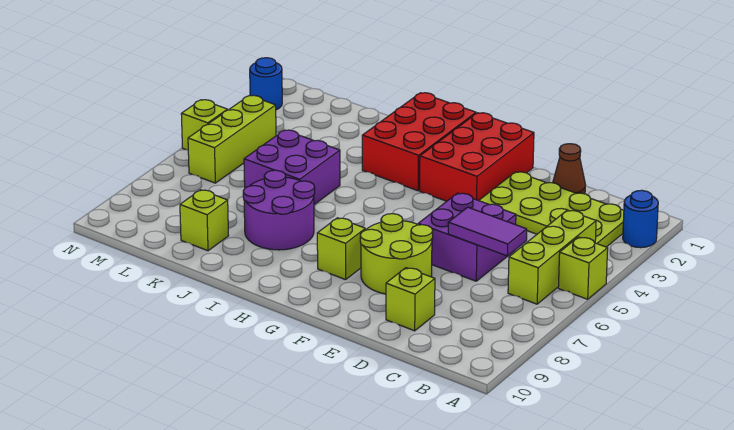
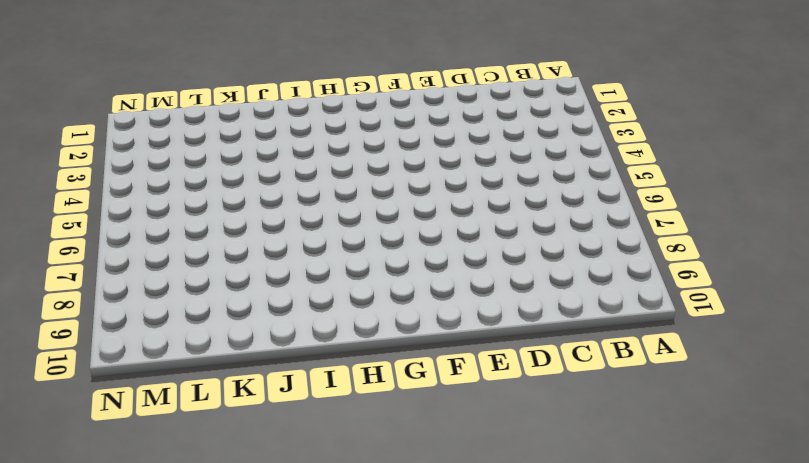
none -> blue 1x1 round brick [623,190,658,248]
none -> lime 1x1 brick [558,237,608,299]
none -> lime 2x4 plate [479,172,624,247]

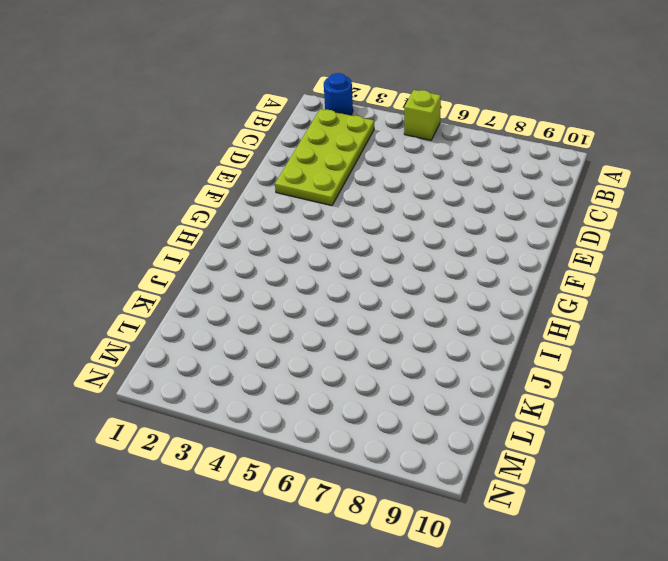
none -> lime 1x3 brick [508,210,596,304]
none -> brown 1x1 cone [553,144,585,194]
none -> purple 2x2 brick [418,193,516,281]

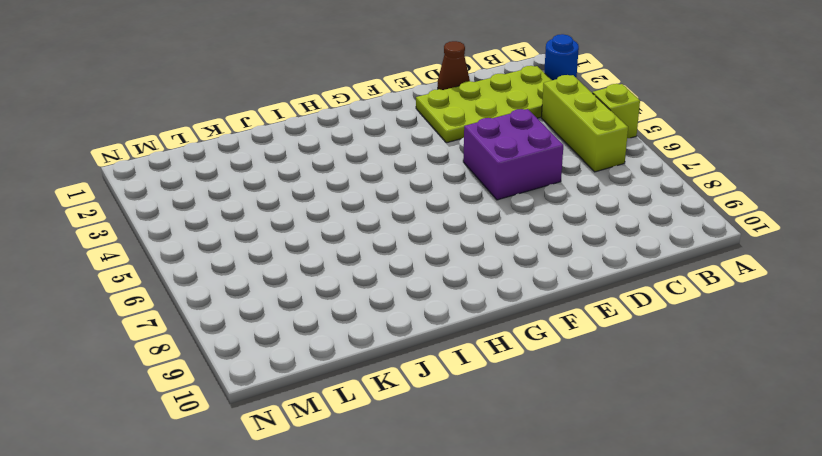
none -> lime 1x1 brick [386,268,435,331]
none -> lime 2x2 round brick [360,214,433,294]
none -> red 2x3 brick [420,113,534,201]

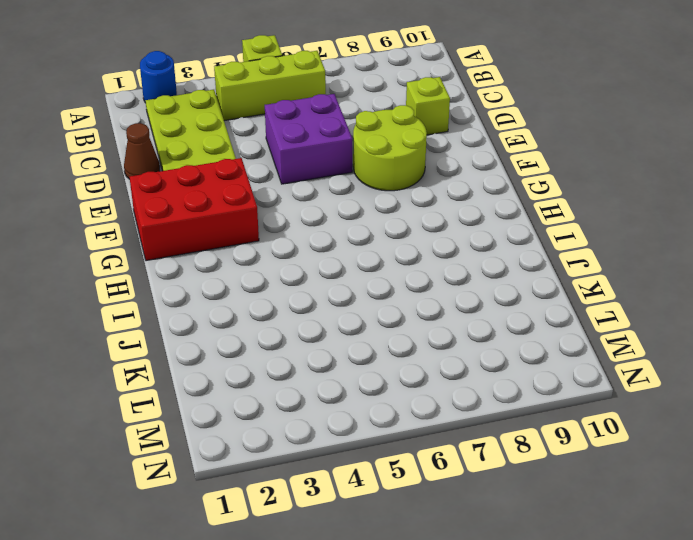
none -> lime 1x1 brick [317,218,365,280]
none -> red 2x3 brick [362,93,476,191]
none -> purple 2x2 round brick [243,170,315,250]

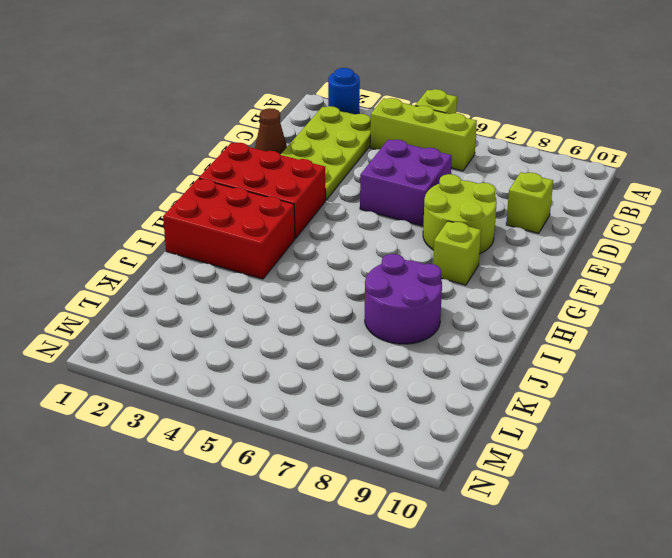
none -> purple 2x2 brick [244,130,340,204]
none -> lime 1x1 brick [180,190,229,251]
none -> lime 1x3 brick [188,95,276,183]

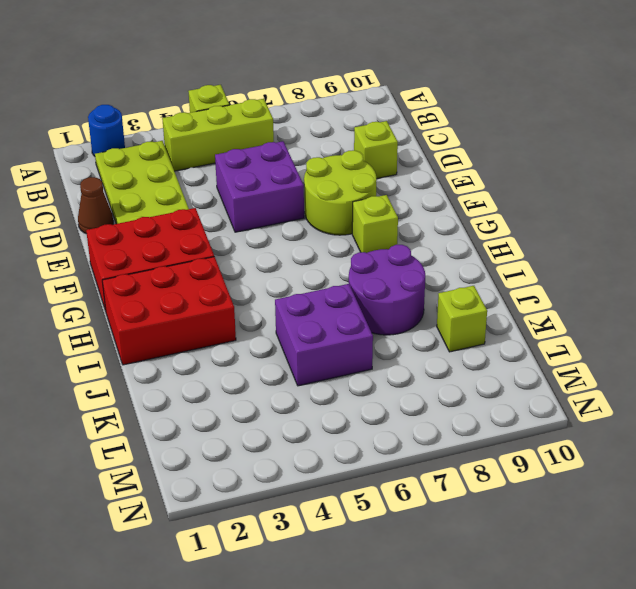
none -> lime 1x3 brick [188,95,276,183]
none -> blue 1x1 round brick [250,58,282,110]
none -> lime 1x1 brick [181,100,227,150]

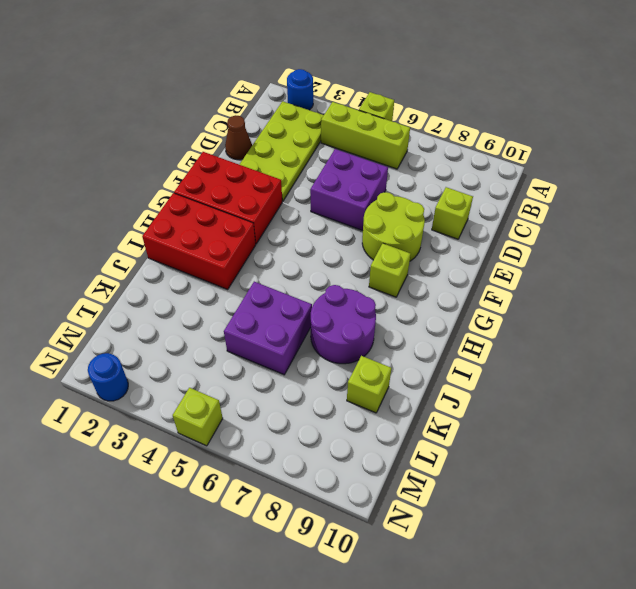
none -> lime 1x3 brick [188,95,276,183]
none -> purple 1x2 tile [448,207,527,256]

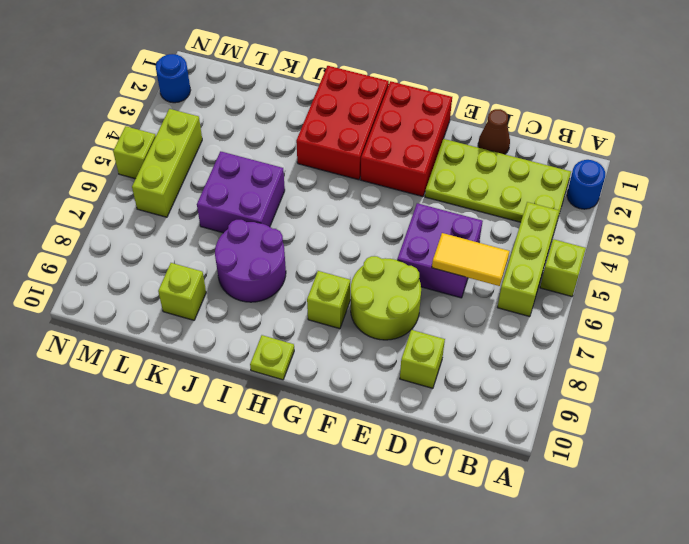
yellow 1x2 tile [432,233,509,286] -> purple 1x2 tile [448,207,527,256]
lime 1x1 plate [250,335,294,380] -> none

